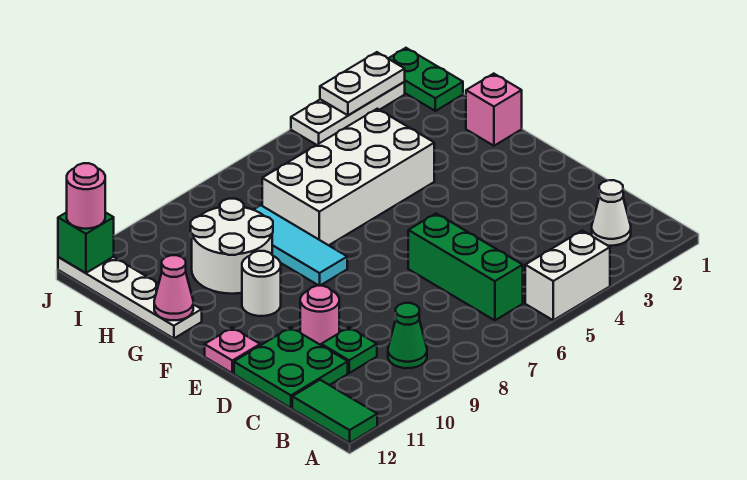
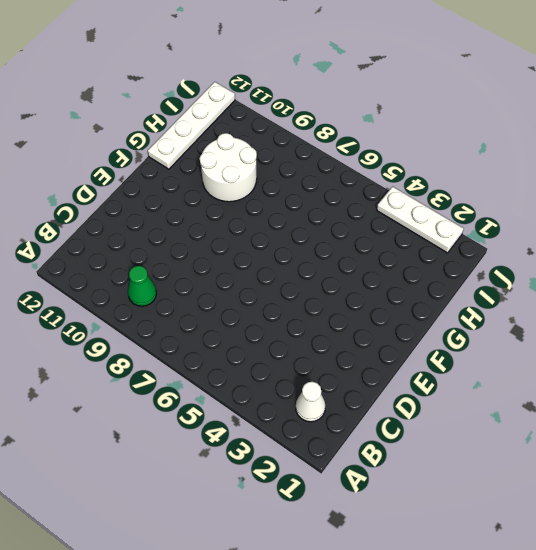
none -> white 1x2 brick [525,231,610,320]
none -> green 1x2 tile [292,380,377,443]
none -> green 1x3 brick [408,213,523,320]

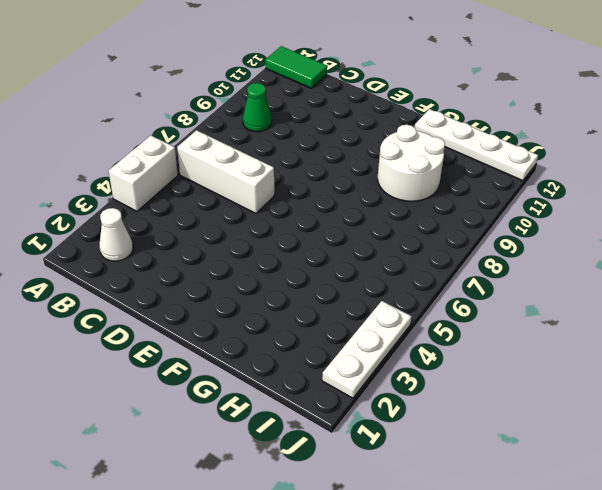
white 1x3 brick [177,130,274,213] -> green 1x3 brick [408,213,523,320]
none -> green 1x1 plate [321,327,377,373]
none -> green 2x2 plate [234,327,348,408]
none -> pink 1x1 round brick [300,286,339,345]

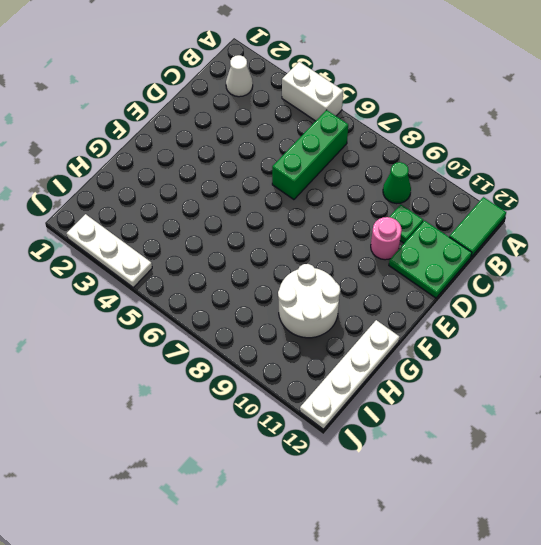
none -> pink 1x1 plate [205,328,260,373]
none -> cyan 1x3 tile [254,205,347,286]
none -> white 1x1 round brick [242,251,281,316]

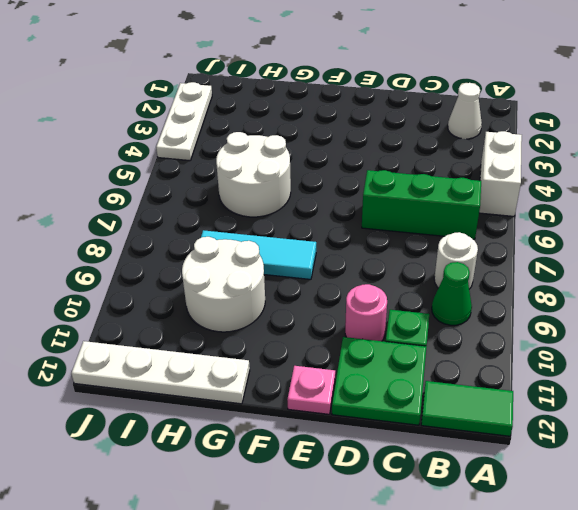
white 1x1 round brick [434,232,478,289] -> white 1x1 round brick moved to [242,251,281,316]
white 2x2 round brick [216,132,291,217] -> white 2x4 brick [262,109,434,245]
none -> pink 1x1 brick [466,74,522,146]
none -> green 1x2 plate [388,48,463,111]
none -> pink 1x1 cone [154,255,193,320]

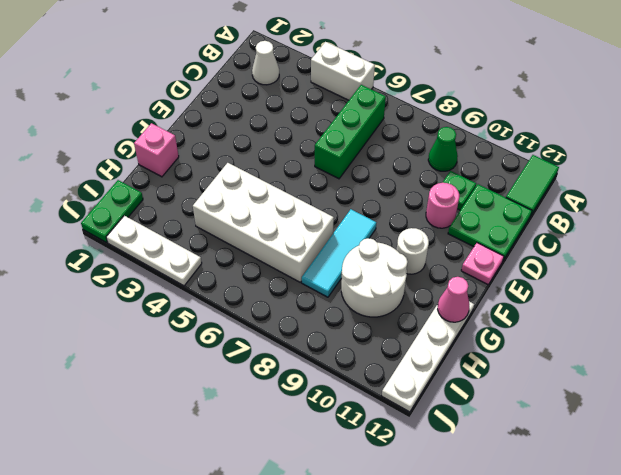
none -> white 1x2 plate [320,52,405,115]
none -> green 1x1 brick [58,212,114,273]
none -> pink 1x1 round brick [67,163,105,229]

